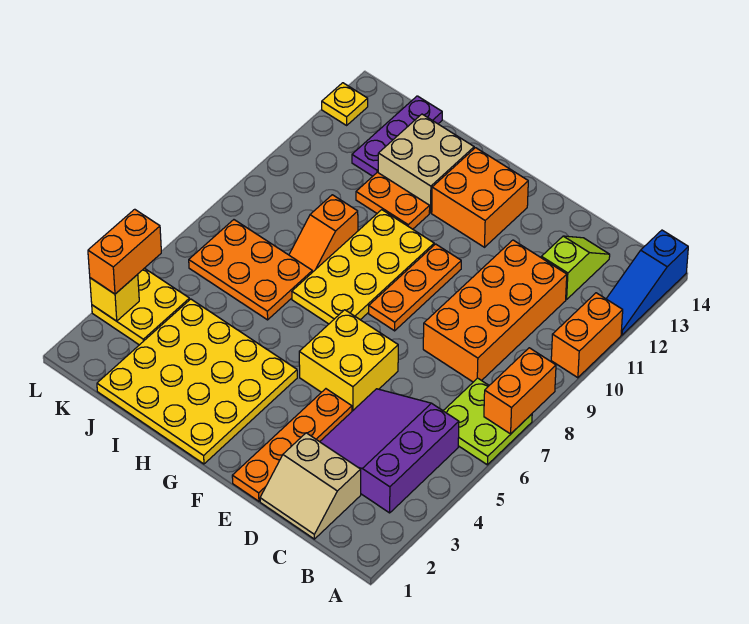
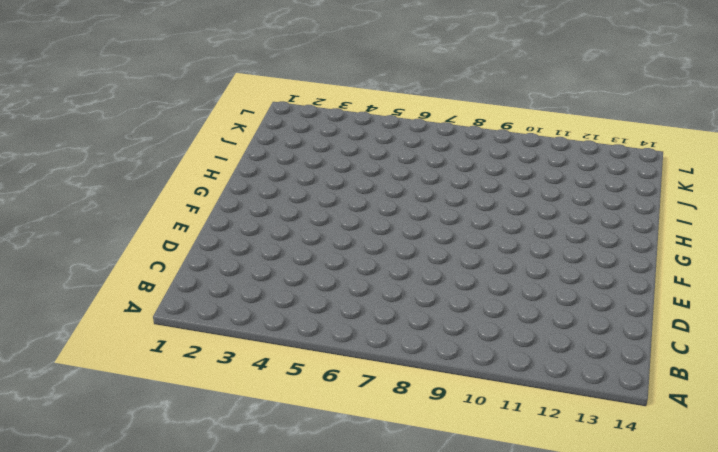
none -> lime 2x2 plate [443,378,532,465]
none -> orange 1x2 brick [551,293,623,378]
none -> blue 1x3 slope [606,230,688,335]

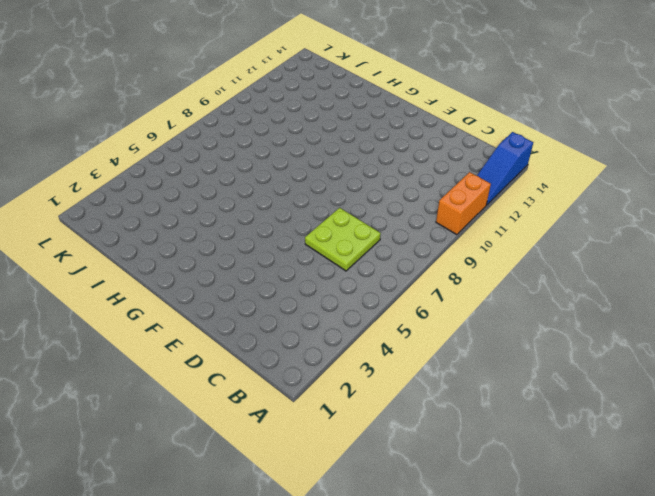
lime 2x2 plate [305,208,381,271] -> lime 2x2 plate moved to [443,378,532,465]
none -> purple 3x3 slope [320,389,459,513]
none -> tan 2x2 slope [260,433,361,539]
none -> orange 2x4 brick [423,240,567,382]

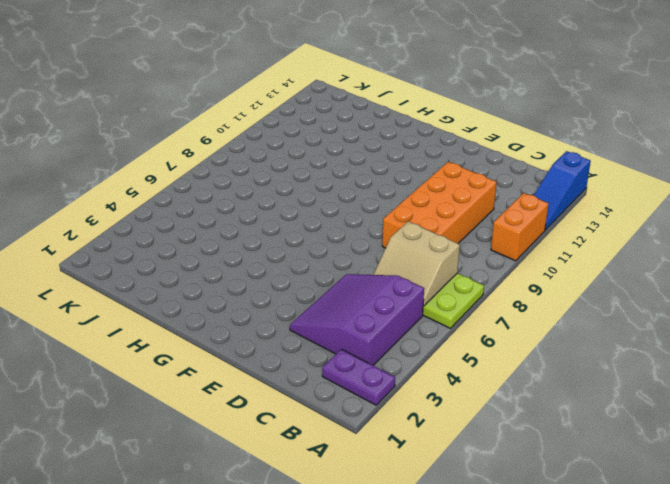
purple 1x2 plate [322,349,395,405] -> none
tan 2x2 slope [373,221,460,306] -> tan 2x2 slope moved to [260,433,361,539]
none -> lime 1x2 slope [541,236,610,300]
none -> orange 1x4 plate [232,389,352,501]
none -> yellow 2x2 brick [299,310,398,411]

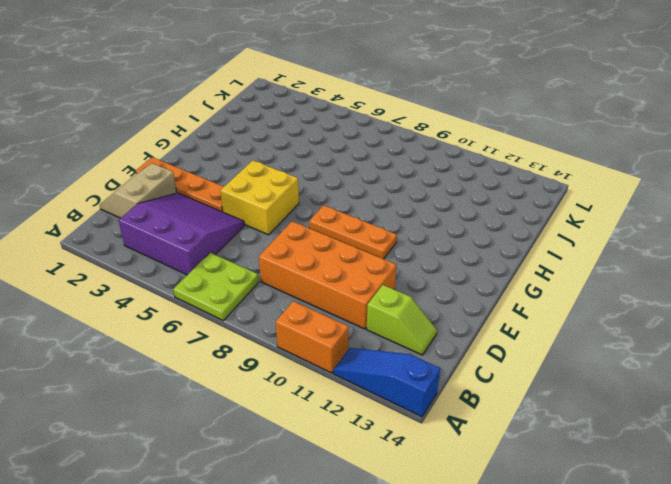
none -> orange 2x2 brick [432,148,528,247]
none -> yellow 4x4 plate [97,299,297,464]
none -> yellow 2x4 plate [292,210,434,324]

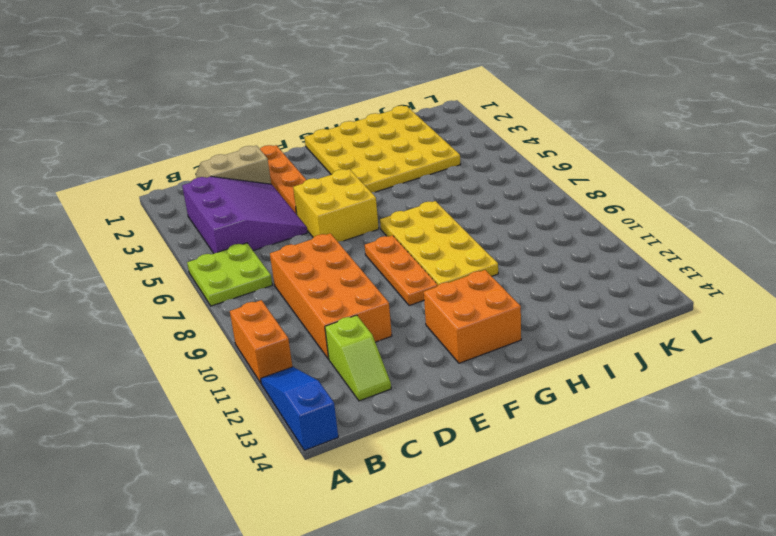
none -> orange 1x2 plate [356,172,430,229]
none -> tan 2x2 brick [378,114,474,213]
none -> orange 2x3 plate [189,220,312,320]

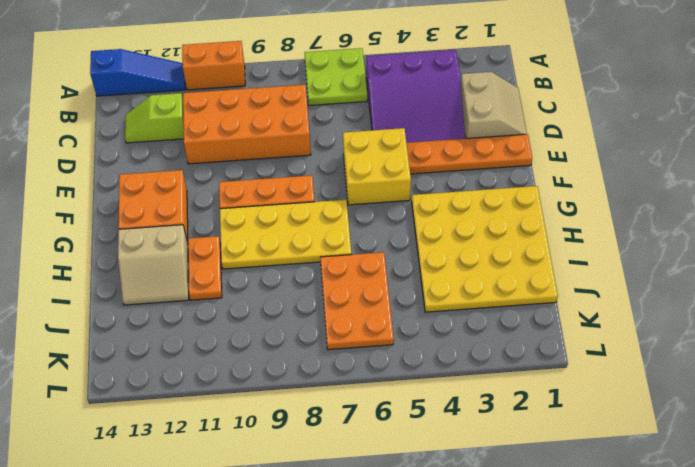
tan 2x2 slope [118,225,189,305] -> tan 2x2 brick [378,114,474,213]
none -> orange 1x2 slope [289,195,358,272]
none -> purple 1x3 plate [352,96,442,176]
none -> yellow 2x2 plate [92,268,190,345]

